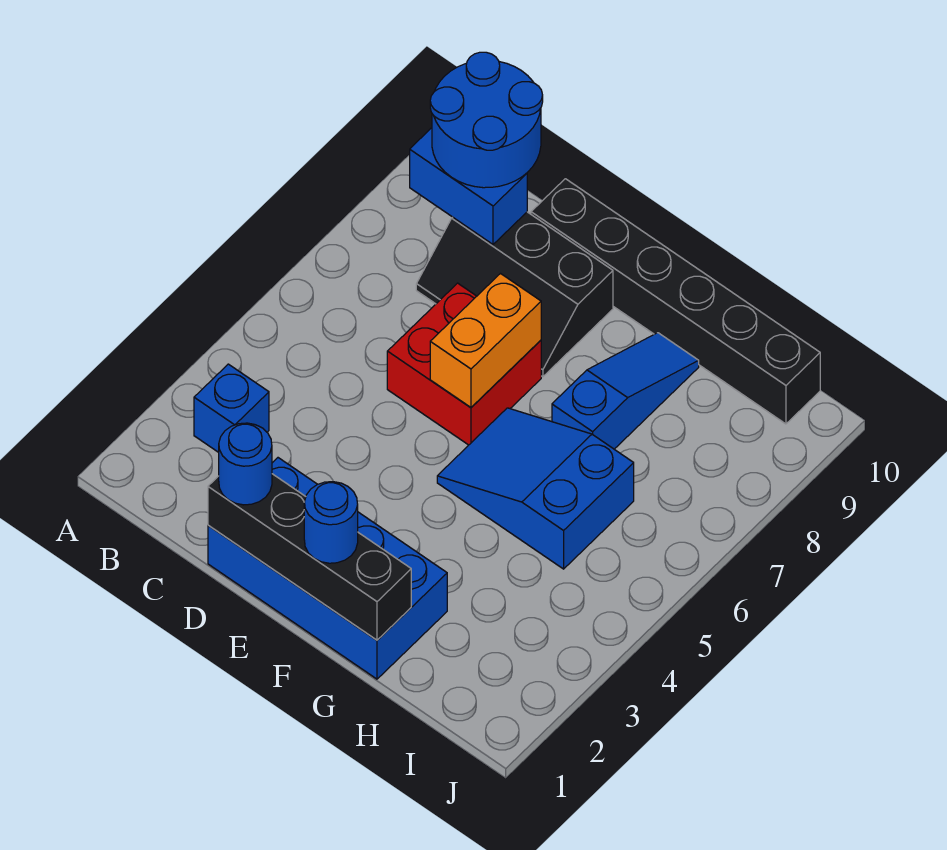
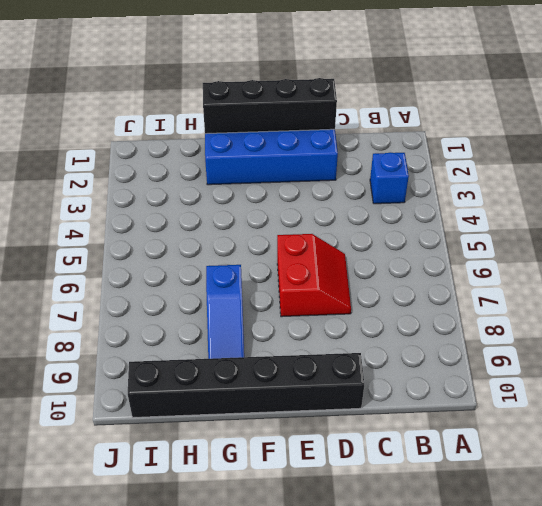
red 2x2 slope [277,234,351,317] -> red 2x2 brick [387,283,541,445]
none -> black 2x3 slope [416,212,613,377]
none -> blue 2x3 slope [437,408,634,569]
none -> blue 1x2 brick [410,128,527,244]

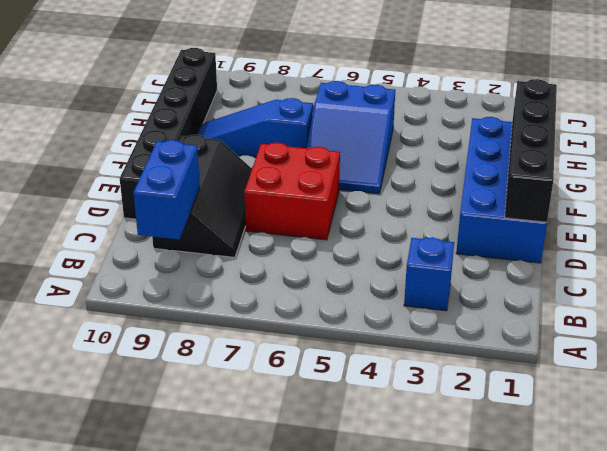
none -> orange 1x2 brick [430,274,541,407]
none -> blue 2x2 round brick [430,52,543,188]
none -> blue 1x1 round brick [219,423,272,505]

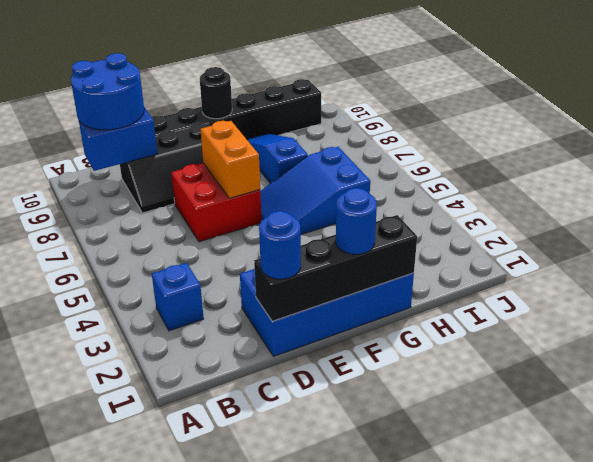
black 1x1 round brick [200,67,232,119] -> none

